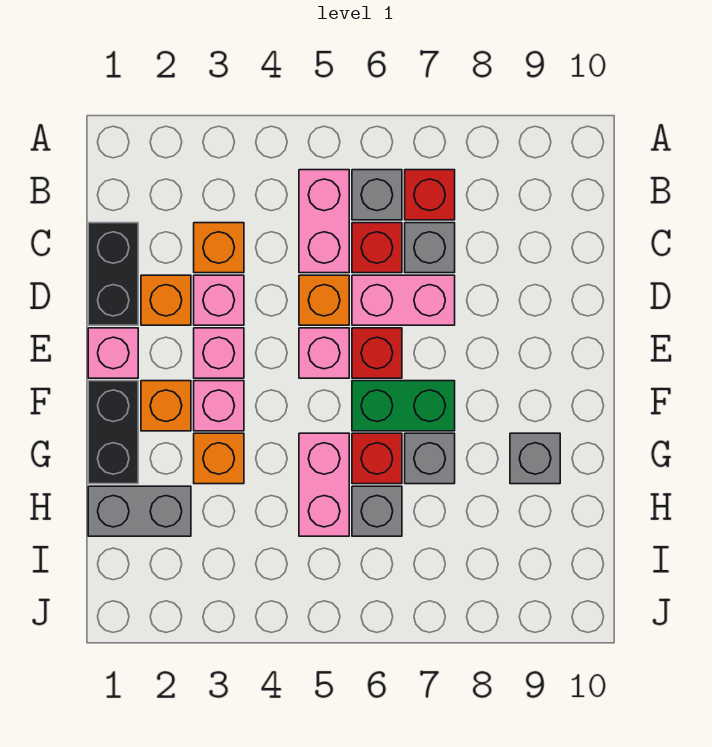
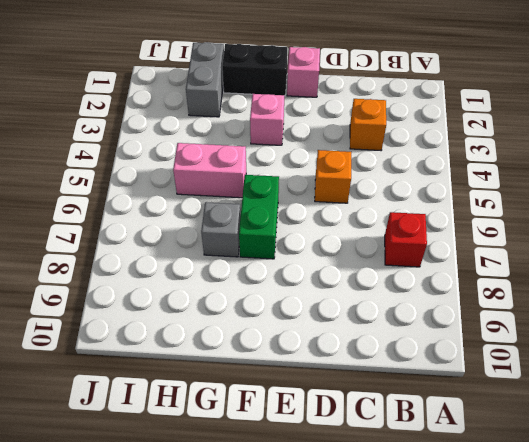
none -> pink 1x2 brick [299,170,349,273]
none -> grey 1x1 brick [352,170,402,220]
none -> black 1x2 brick [88,223,138,325]

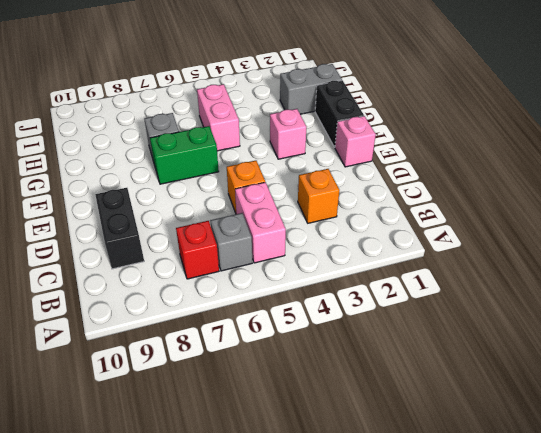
black 1x2 brick [95,188,144,269] -> black 1x2 brick moved to [88,223,138,325]
none -> red 1x1 brick [352,223,402,273]
none -> grey 1x1 brick [405,223,455,273]
none -> orange 1x1 brick [141,275,191,325]

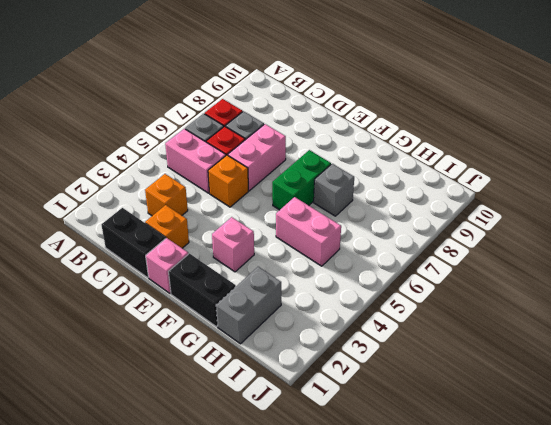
none -> pink 1x1 brick [194,275,244,325]
none -> pink 1x1 brick [194,328,244,378]
none -> pink 1x1 brick [299,328,349,378]

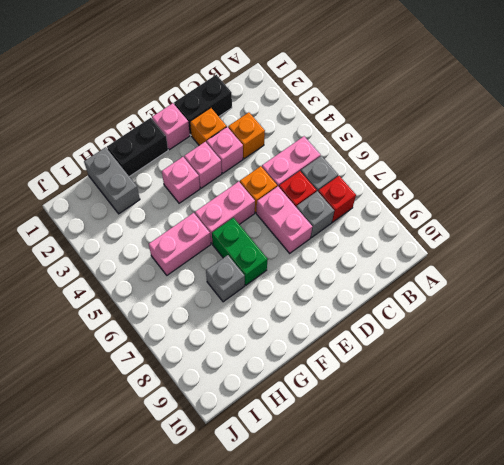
pink 1x2 brick [195,181,255,244] -> pink 1x1 brick [299,328,349,378]
none -> red 1x1 brick [352,328,402,378]
none -> orange 1x1 brick [141,381,191,431]
none -> orange 1x1 brick [194,433,244,484]

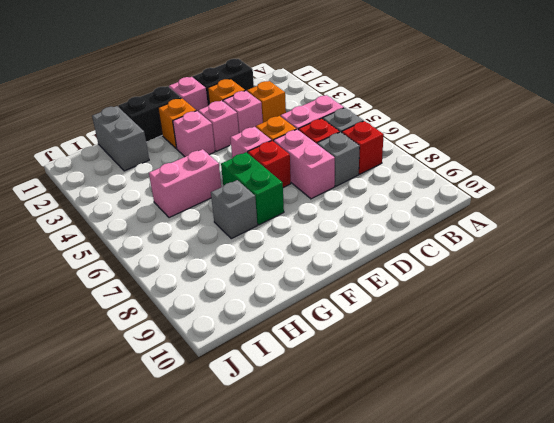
none -> orange 1x1 brick [194,433,244,484]
none -> red 1x1 brick [352,433,402,484]
none -> grey 1x1 brick [510,433,560,484]

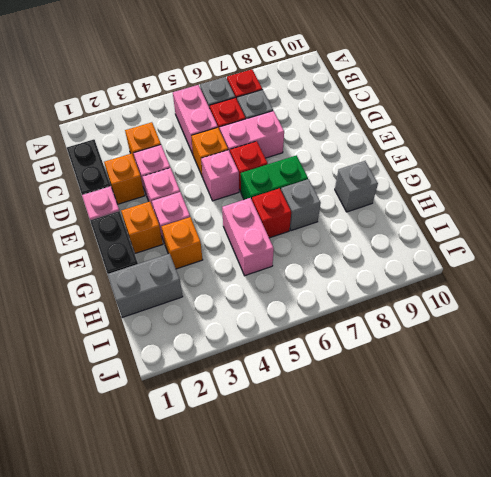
none -> grey 1x1 brick [352,486,402,536]

